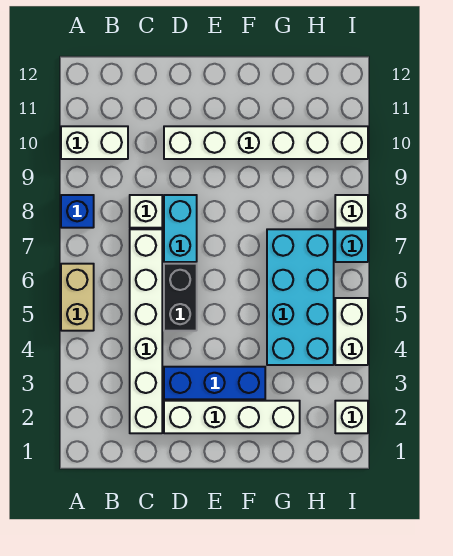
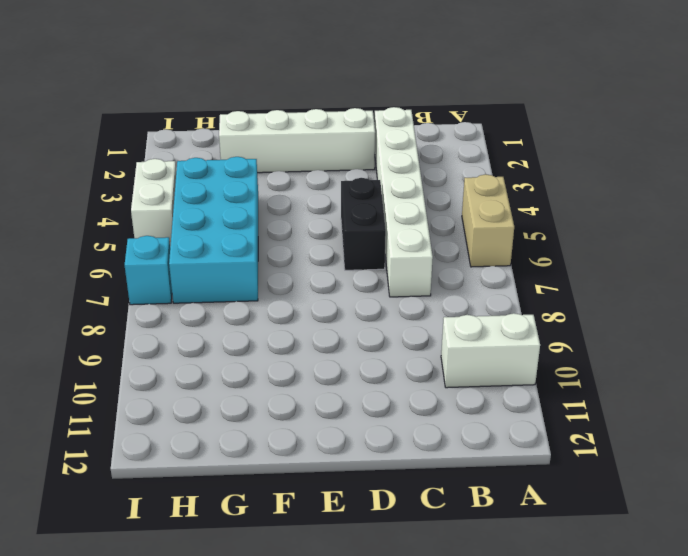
none -> blue 1x1 brick [61,195,94,228]
none -> white 1x1 brick [130,195,162,228]
none -> blue 1x3 brick [164,367,265,399]

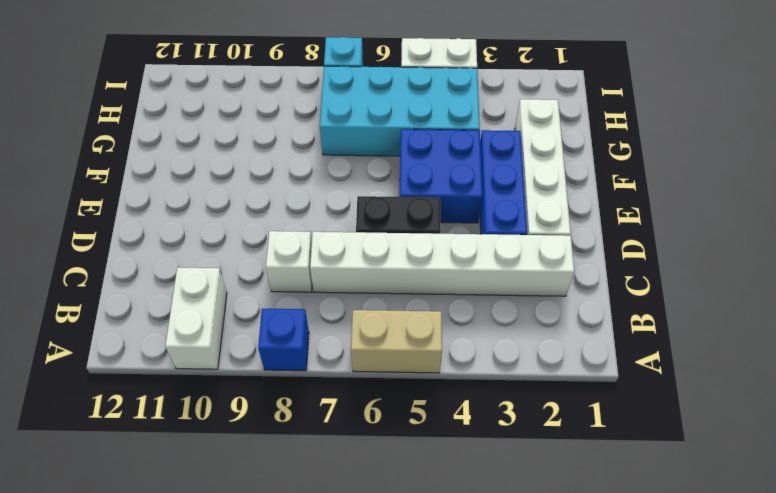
blue 2x2 brick [400,129,482,223] -> none
none -> cyan 1x2 brick [164,195,197,262]
none -> white 1x6 brick [164,126,368,159]
none -> white 1x1 brick [335,401,368,433]

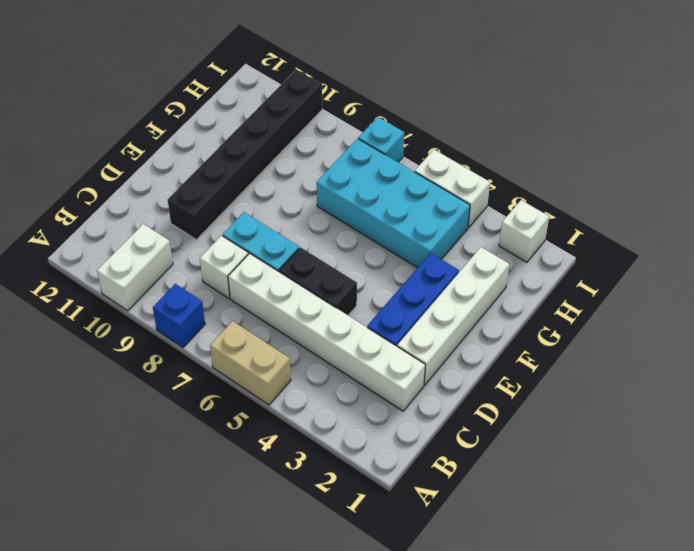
black 1x6 brick [168,70,322,240] -> white 1x6 brick [164,126,368,159]
none -> white 1x1 brick [335,195,368,228]

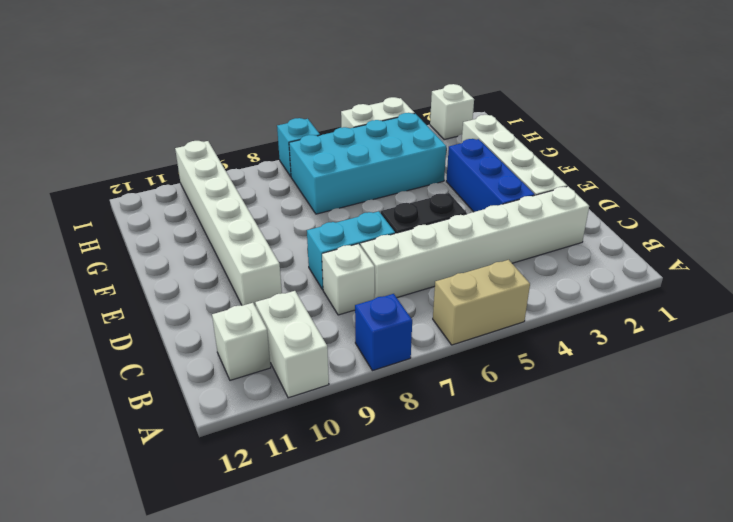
white 1x1 brick [212,303,271,380] -> white 1x1 brick moved to [335,195,368,228]

